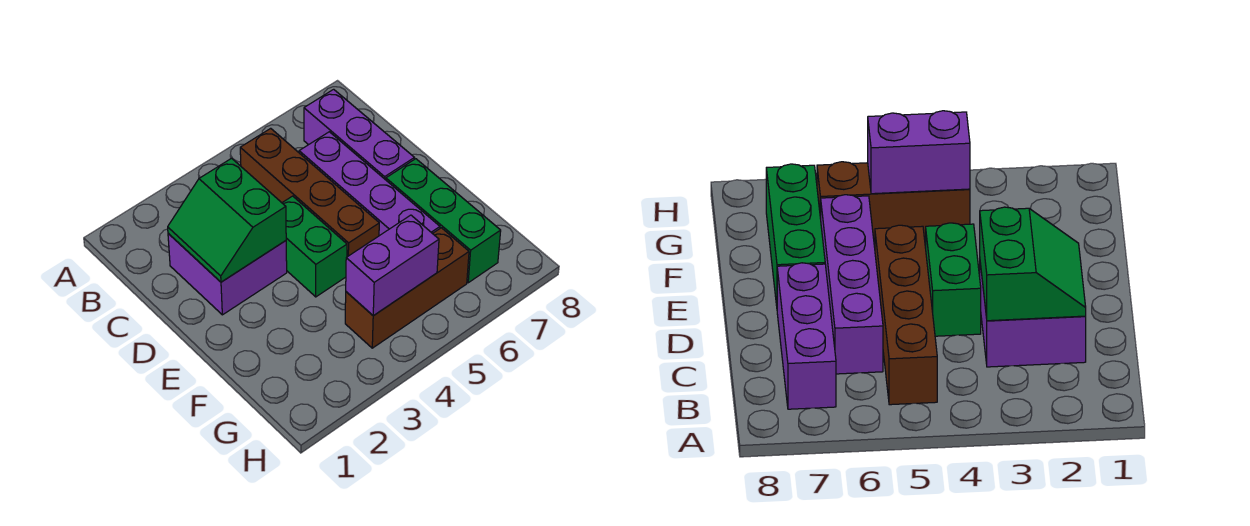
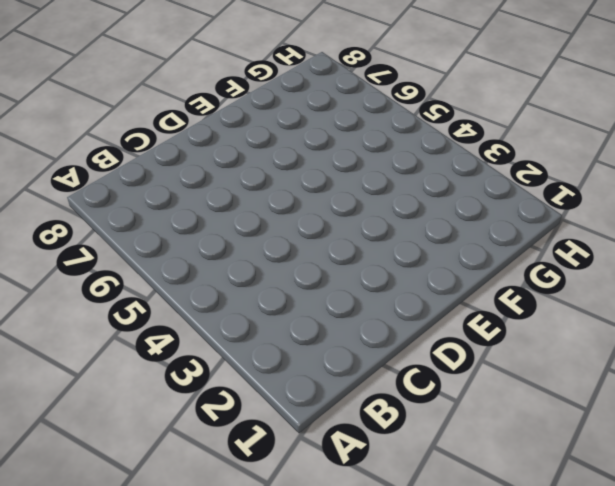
none -> brown 1x4 brick [240,128,379,257]
none -> purple 1x3 brick [304,89,414,180]

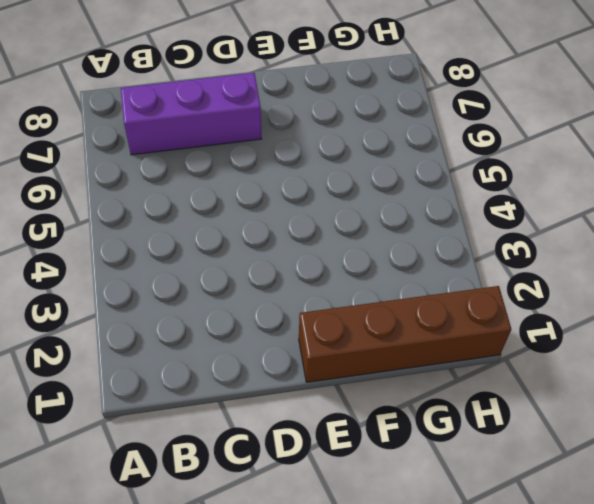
brown 1x4 brick [299,286,511,382] -> brown 1x4 brick moved to [240,128,379,257]
none -> purple 2x2 brick [168,234,287,315]
none -> purple 1x4 brick [299,132,440,236]

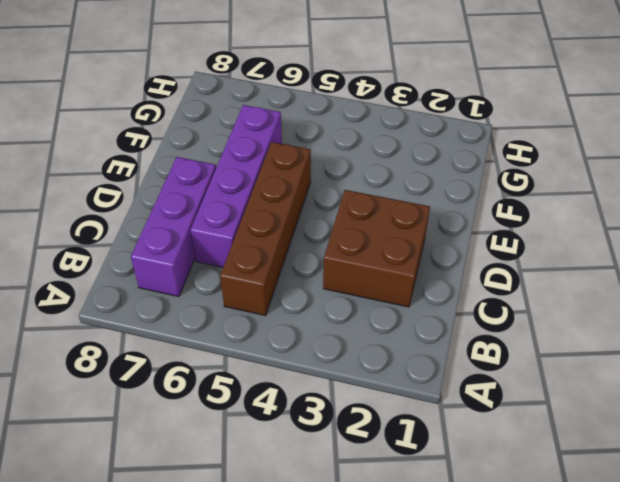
brown 2x2 brick [323,190,430,307] -> purple 2x2 brick [168,234,287,315]
none -> green 1x2 brick [282,196,347,297]
none -> green 1x3 brick [386,159,501,283]

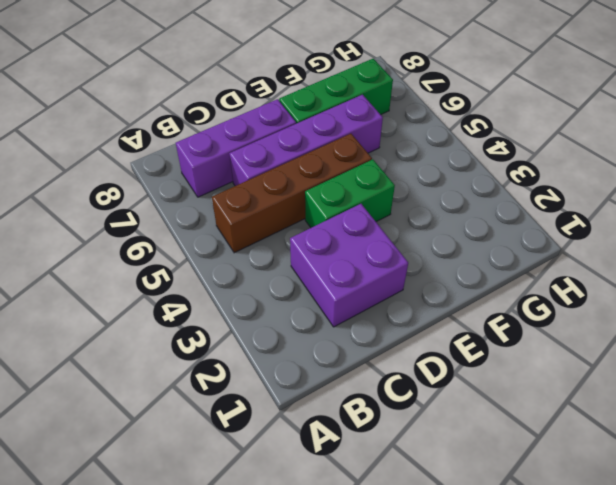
none -> brown 1x3 brick [345,228,469,348]
none -> green 2x2 slope [168,158,286,282]

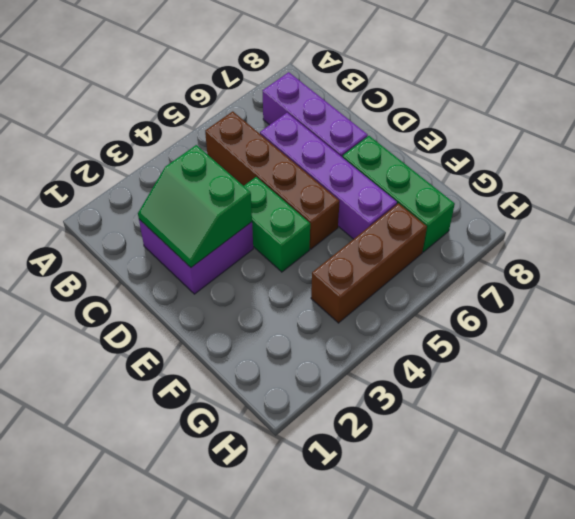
none -> purple 1x2 brick [346,215,439,316]

